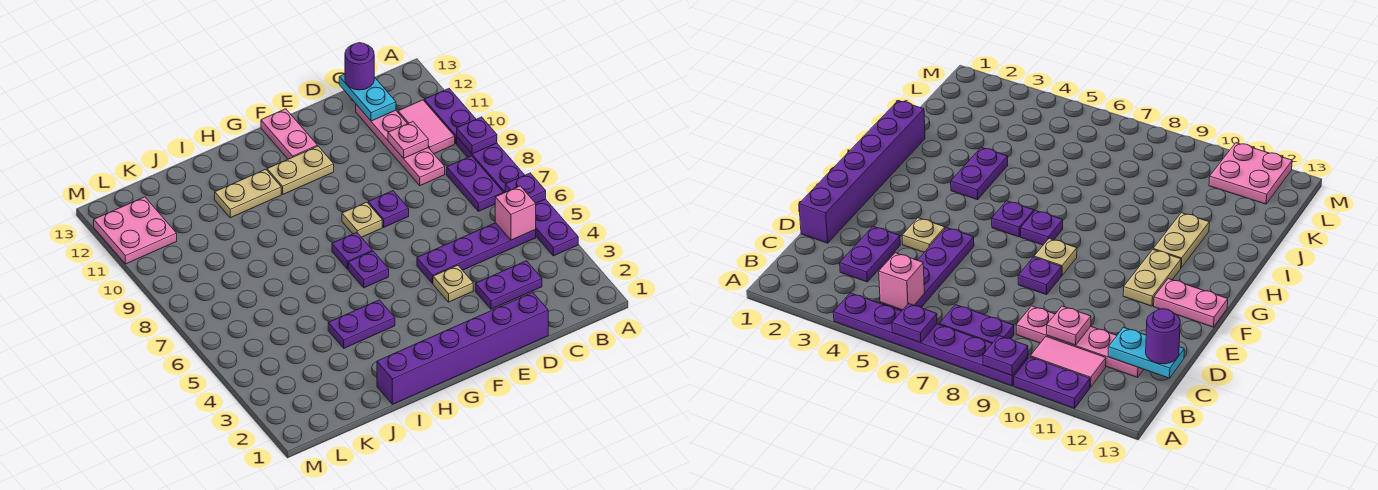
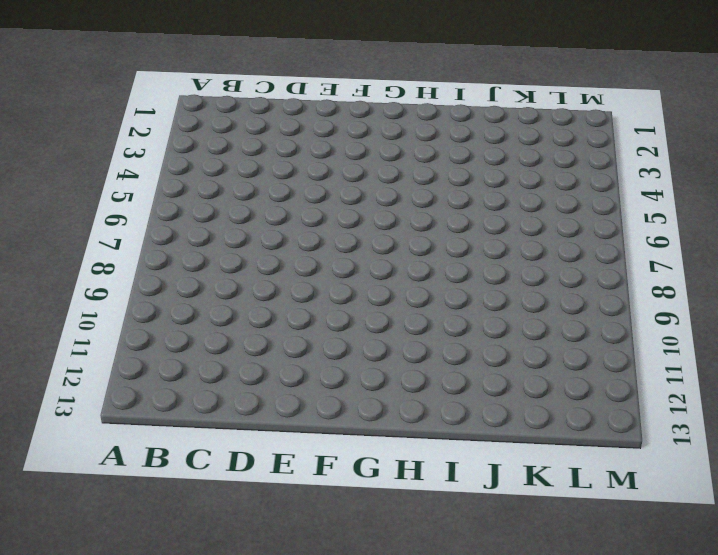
none -> purple 1x6 plate [457,137,578,256]
none -> purple 1x2 plate [424,89,476,144]
none -> purple 1x4 plate [417,223,536,283]

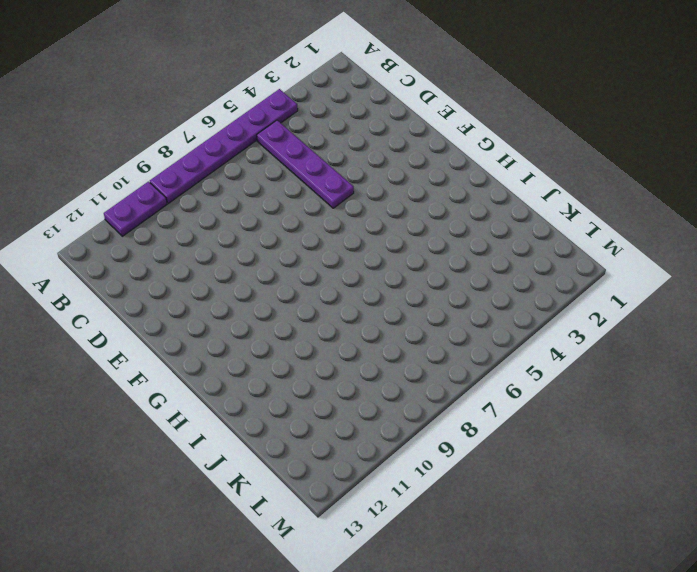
none -> purple 1x2 plate [447,156,503,211]
none -> pink 1x2 tile [398,100,455,154]
none -> purple 1x2 plate [475,261,542,309]

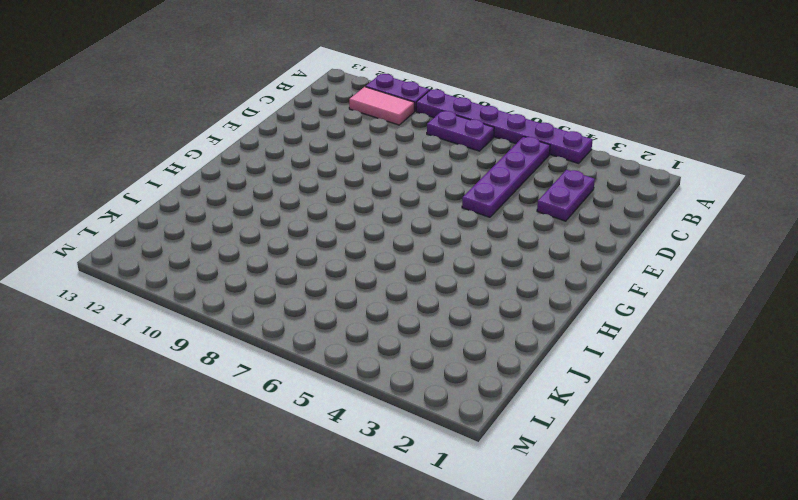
none -> pink 1x4 plate [356,104,445,186]
none -> purple 1x6 brick [377,292,548,404]
none -> tan 1x1 plate [433,265,473,302]

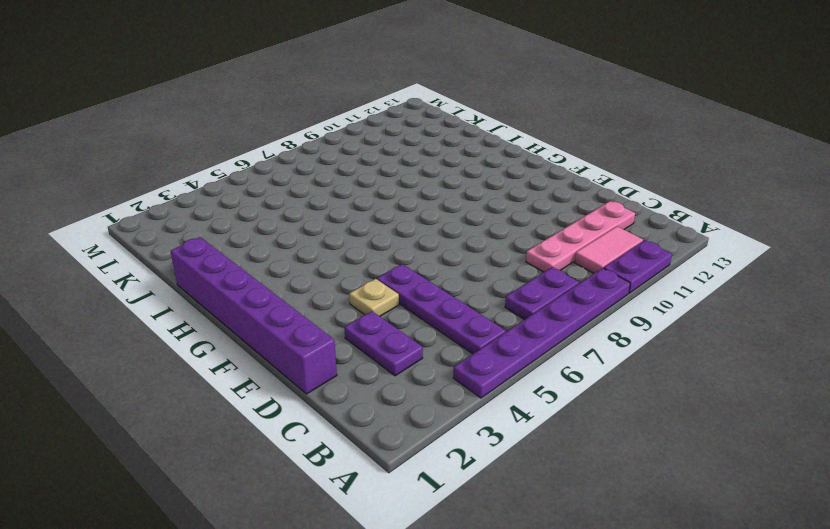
none -> purple 1x1 plate [368,191,409,227]
none -> tan 1x1 plate [342,202,382,237]
none -> tan 1x2 plate [267,146,334,194]

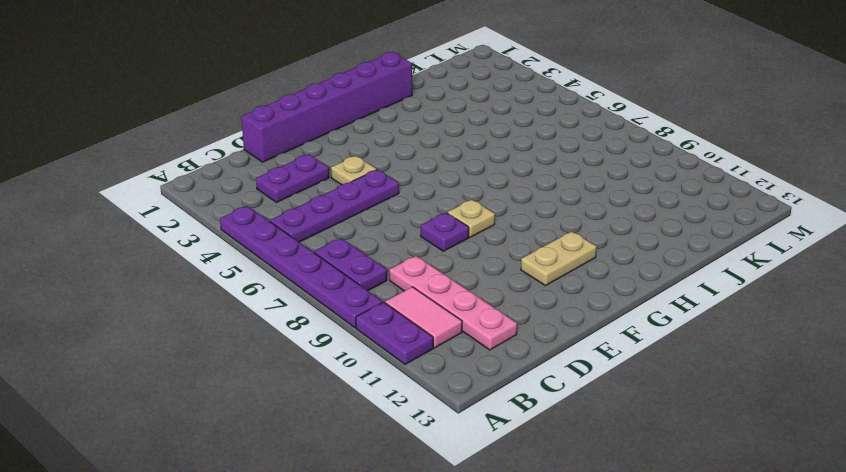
none -> pink 1x2 plate [261,109,317,159]
none -> purple 1x1 plate [348,251,389,288]
none -> purple 1x1 plate [332,232,372,269]

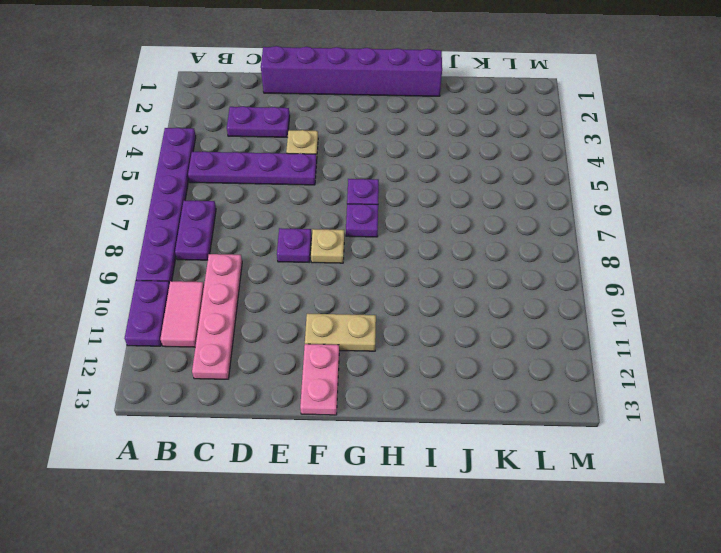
none -> purple 1x2 plate [328,300,395,348]
none -> tan 1x2 plate [215,169,281,218]
none -> pink 2x2 plate [94,197,177,264]

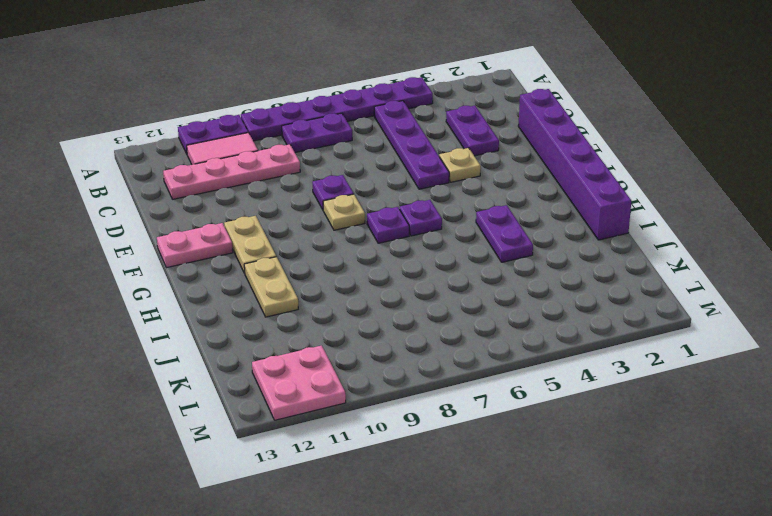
none -> purple 1x1 plate [505,173,546,203]
none -> purple 1x1 plate [457,117,497,154]
none -> pink 1x1 brick [495,186,536,240]

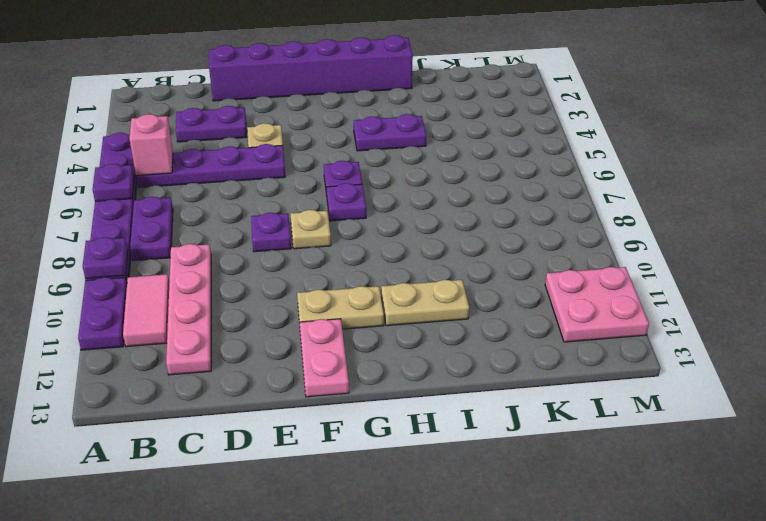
none -> pink 1x1 plate [388,122,428,158]
none -> cyan 1x2 plate [339,74,396,121]
none -> purple 1x1 round brick [345,43,374,90]

